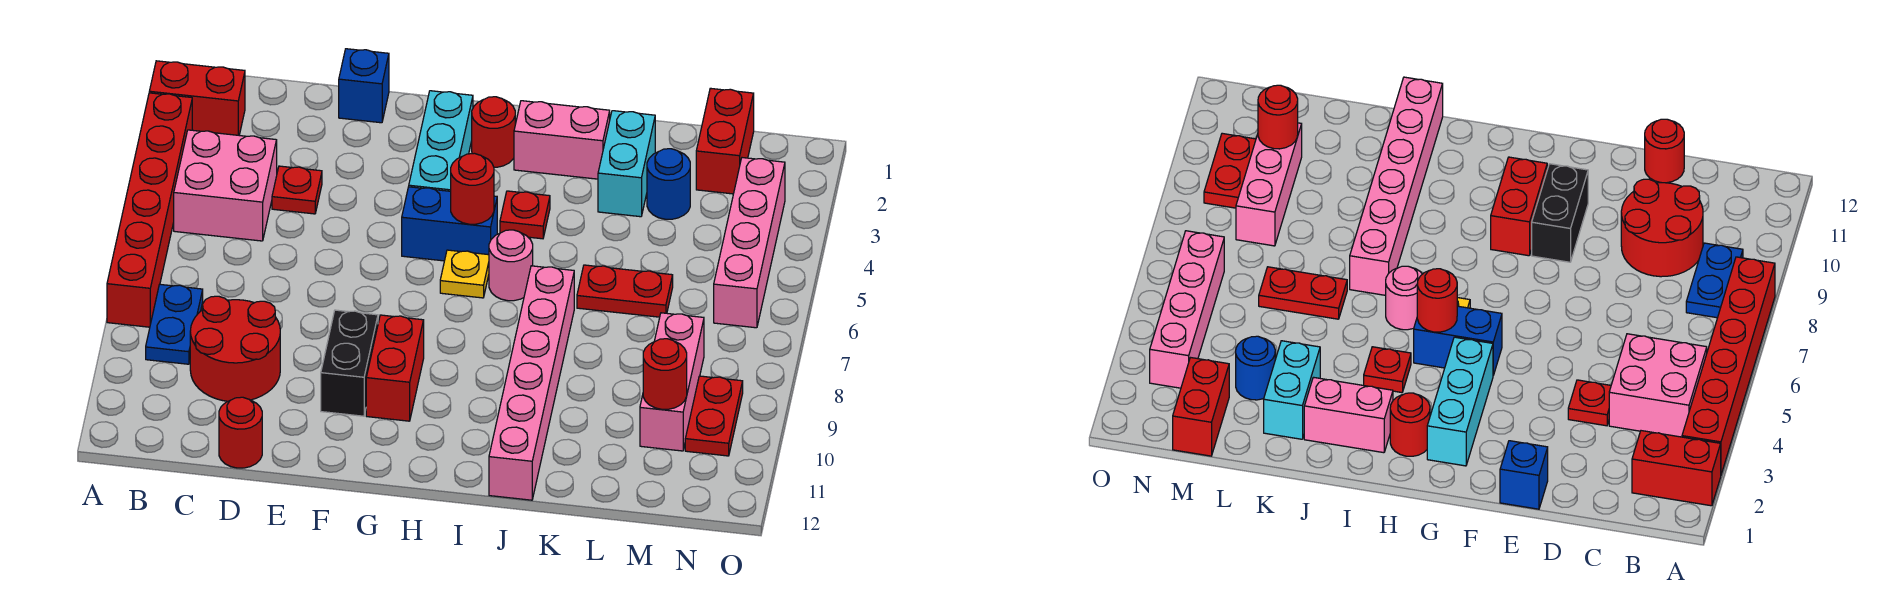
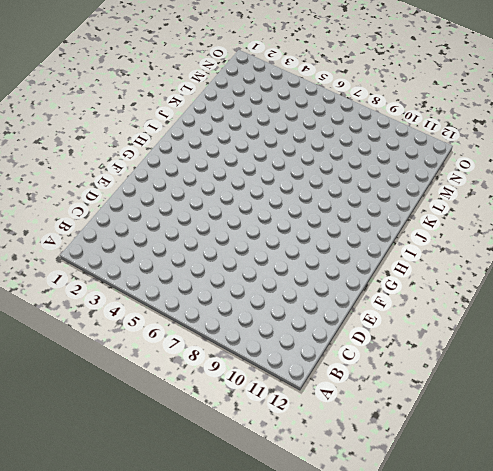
none -> red 1x2 brick [149,61,245,135]
none -> red 1x6 brick [107,93,192,327]
none -> pink 2x2 brick [174,130,277,241]

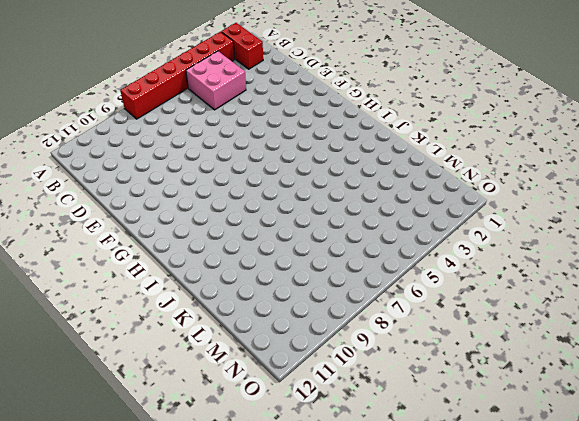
none -> blue 1x2 plate [146,284,203,364]
none -> red 2x2 round brick [190,296,280,401]
none -> red 1x1 plate [272,166,322,214]

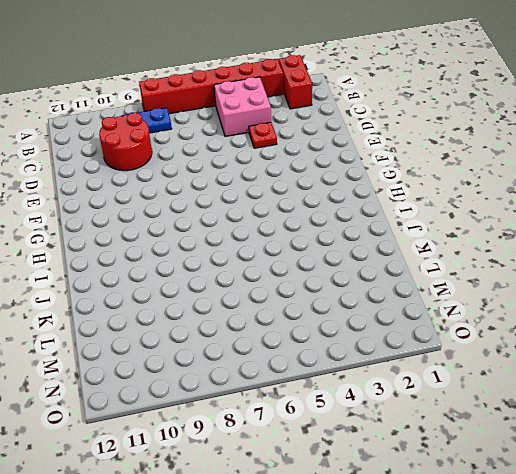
none -> red 1x1 round brick [219,397,262,468]
none -> blue 1x1 brick [339,49,389,123]
none -> black 1x2 brick [321,310,378,416]

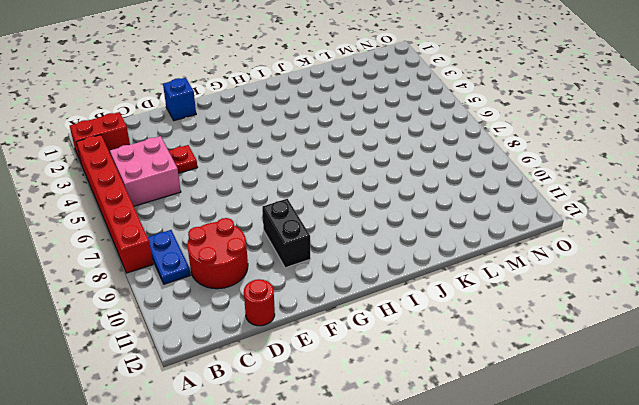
none -> cyan 1x3 brick [409,91,473,191]
none -> blue 1x2 brick [402,187,497,261]
none -> red 1x2 brick [366,315,424,421]

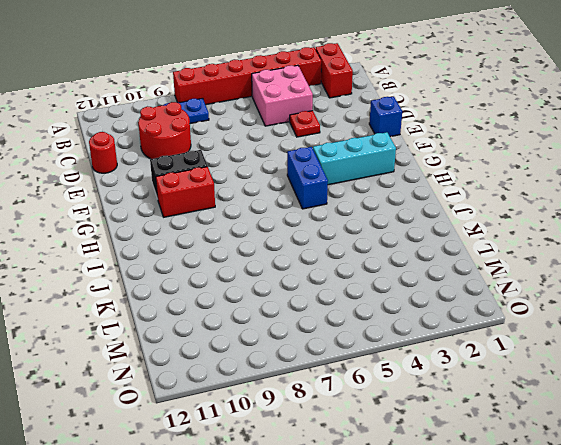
none -> red 1x1 round brick [472,97,515,167]
none -> yellow 1x1 plate [440,250,489,298]
none -> pink 1x2 brick [514,101,610,179]

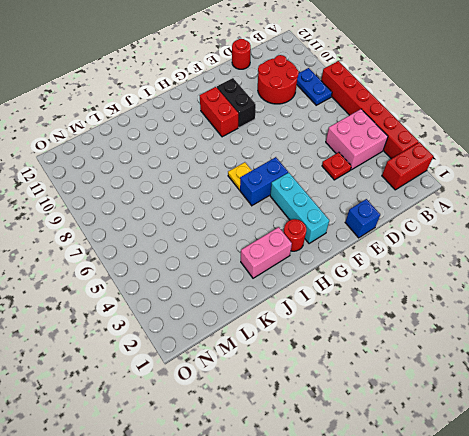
none -> red 1x1 plate [500,191,550,239]
none -> pink 1x1 round brick [489,230,533,301]
none -> pink 1x6 brick [489,266,574,500]

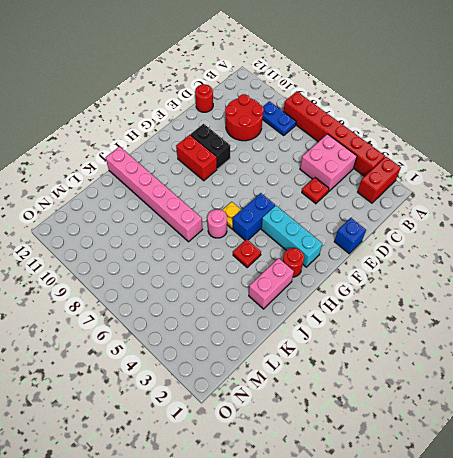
none -> cyan 1x2 brick [598,111,655,217]
none -> red 1x2 plate [577,265,673,317]
none -> blue 1x1 round brick [647,149,690,219]

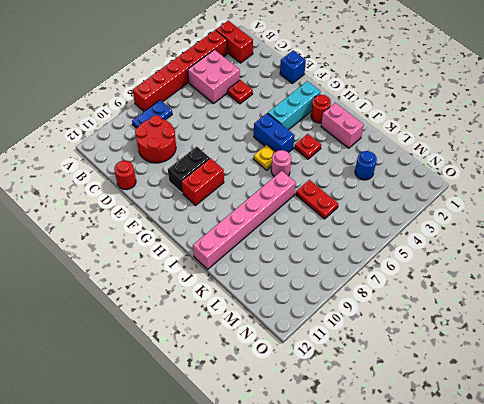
none -> cyan 1x2 brick [598,111,655,217]
none -> red 1x2 brick [696,88,754,194]
none -> pink 1x3 brick [640,313,704,451]

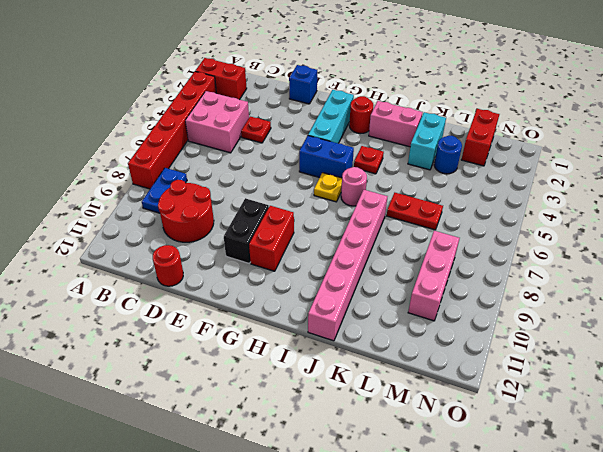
none -> pink 1x4 brick [714,158,785,328]
none -> red 1x2 plate [685,376,743,456]
none -> red 1x1 round brick [451,153,494,224]

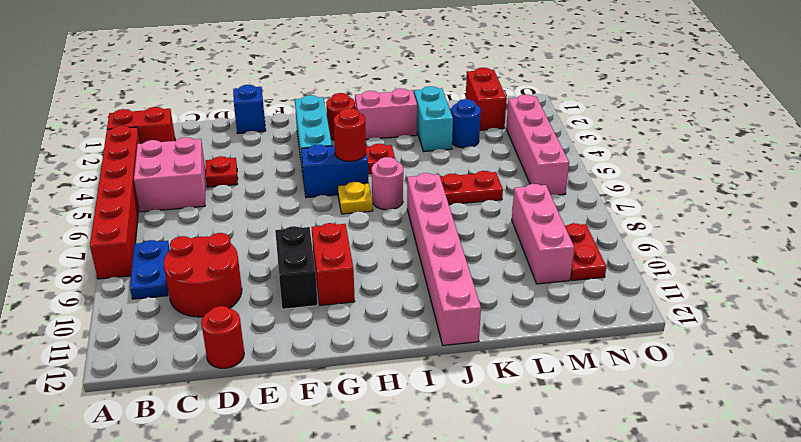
none -> red 1x1 round brick [643,339,687,409]

